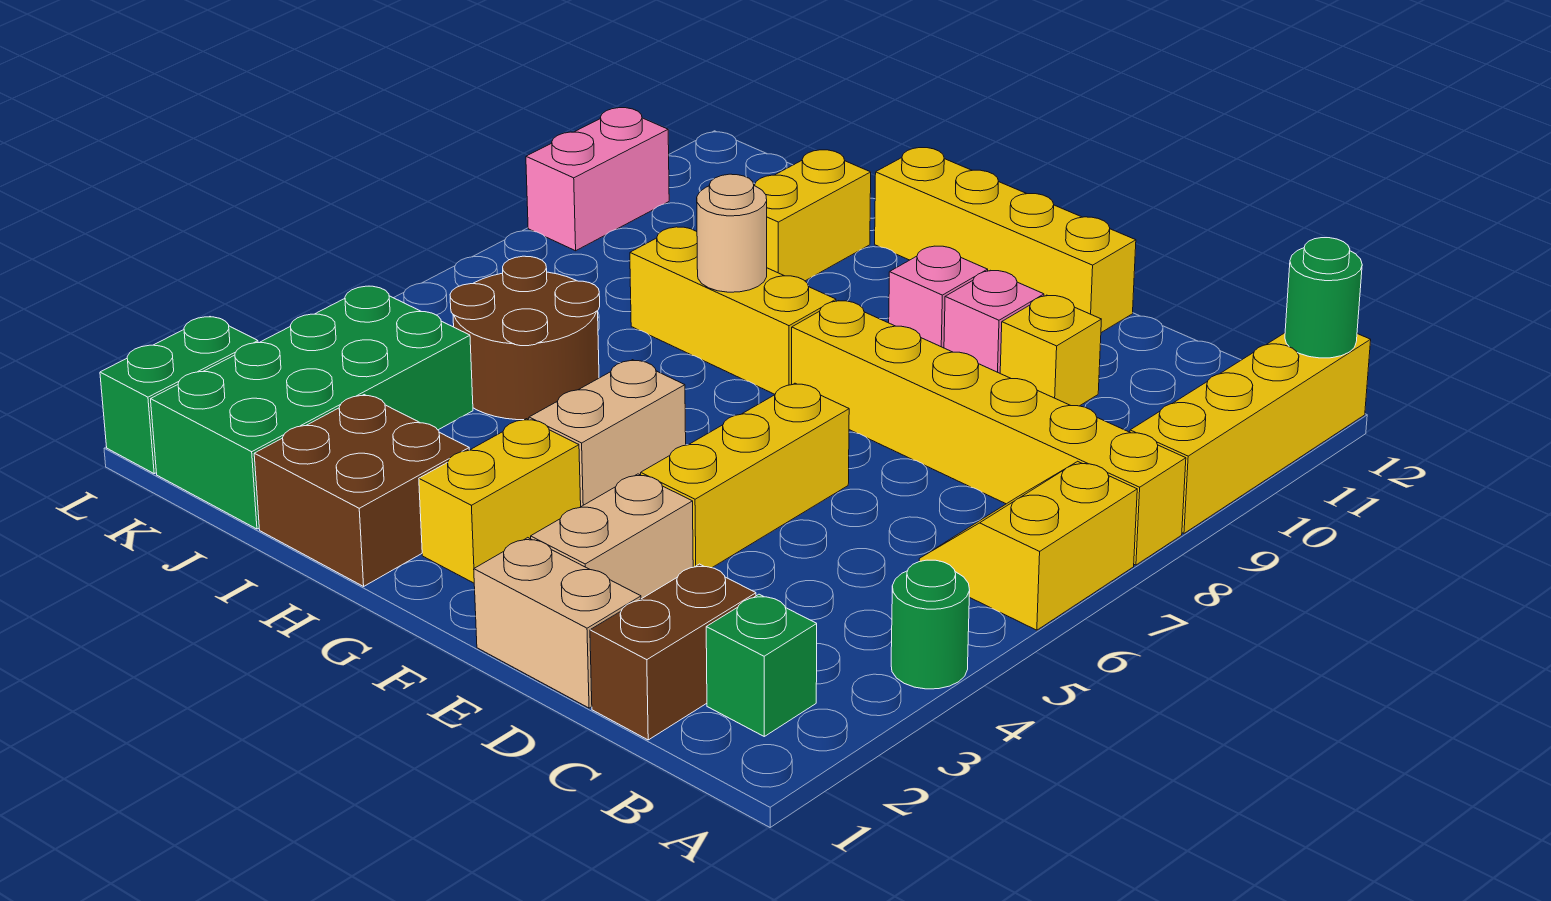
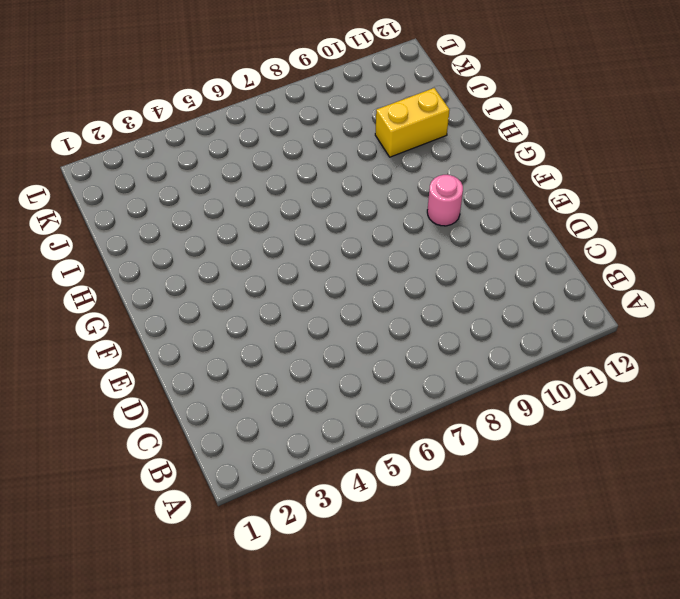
pink 1x1 round brick [427,175,463,226] -> pink 1x1 brick [889,246,988,348]
none -> green 1x1 round brick [891,560,970,689]
none -> yellow 2x2 slope [919,461,1137,630]
none -> yellow 1x6 brick [792,301,1186,565]

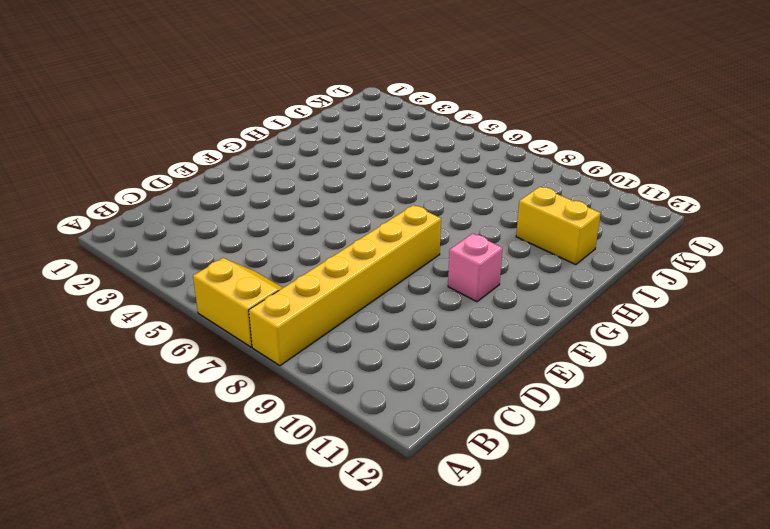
none -> green 1x1 round brick [891,560,970,689]
none -> yellow 1x4 brick [1130,333,1371,533]
none -> green 1x1 brick [706,594,817,736]

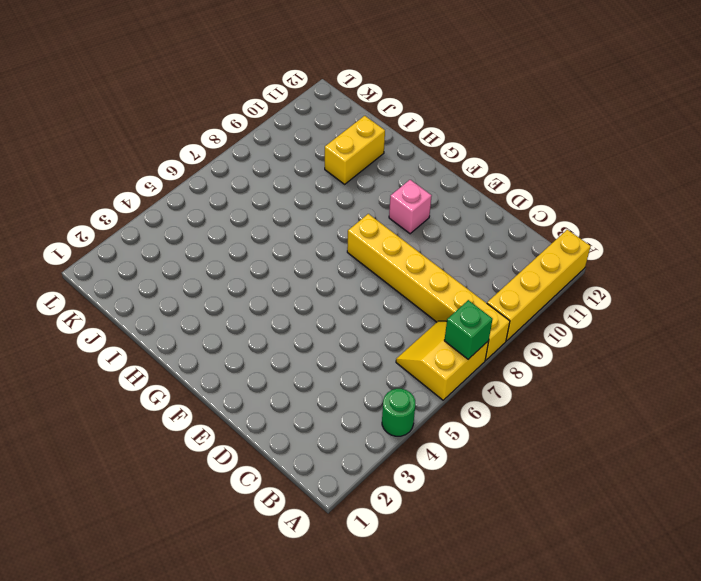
green 1x1 brick [444,300,493,359] -> green 1x1 brick moved to [706,594,817,736]
none -> brown 1x2 brick [590,564,756,740]
none -> tan 1x2 brick [474,538,641,708]
none -> yellow 1x1 brick [1000,295,1101,406]

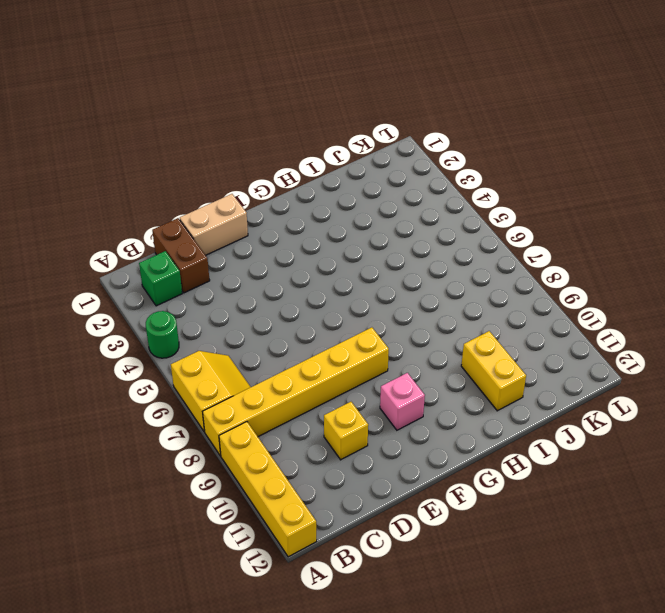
none -> tan 1x2 brick [531,474,693,599]
none -> yellow 1x3 brick [641,383,849,568]
none -> pink 1x1 brick [944,271,1044,373]

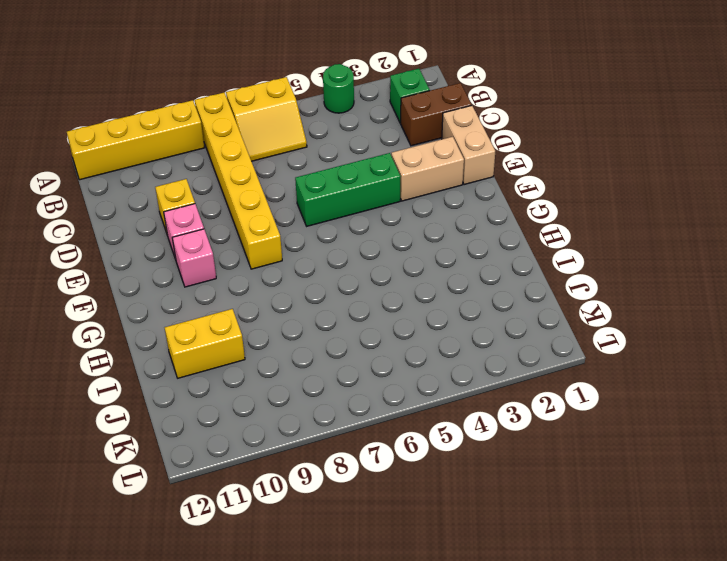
green 1x3 brick [295,153,401,226] -> yellow 1x3 brick [641,383,849,568]
none -> yellow 1x4 brick [875,148,1136,333]
none -> yellow 1x2 brick [419,419,581,583]
none -> tan 1x2 brick [529,360,686,506]

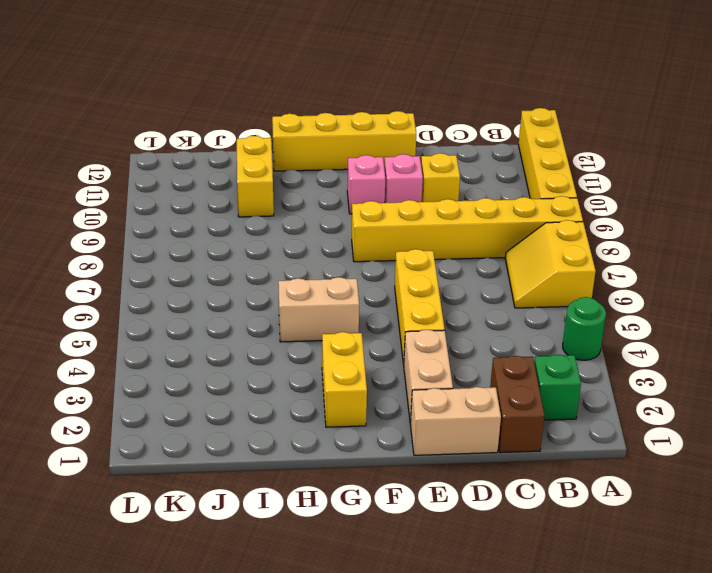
tan 1x2 brick [278,277,359,342] -> tan 1x2 brick turned to [529,360,686,506]
none -> yellow 1x3 brick [630,227,836,394]
none -> brown 2x2 brick [254,395,469,586]
none -> brown 2x2 round brick [450,256,600,420]

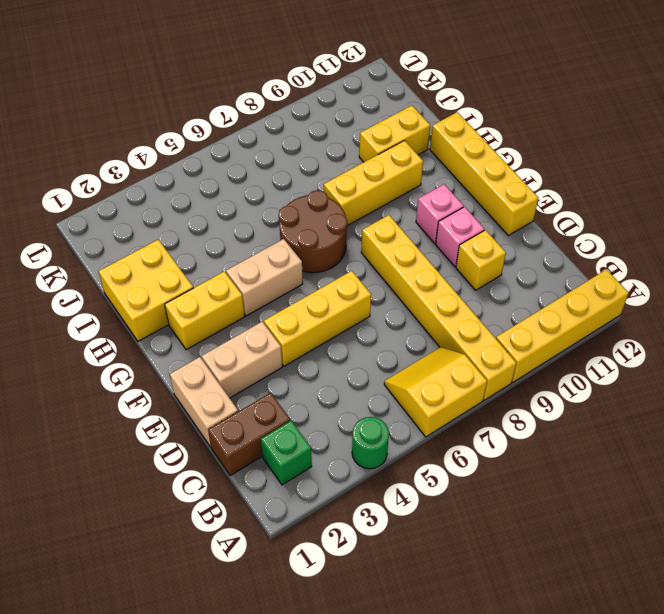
brown 2x2 round brick [279,190,347,273] -> brown 2x2 round brick moved to [450,256,600,420]
yellow 2x2 brick [99,240,193,341] -> brown 2x2 brick [254,395,469,586]
yellow 1x3 brick [324,141,423,226] -> yellow 1x3 brick turned to [630,227,836,394]
none -> green 2x4 brick [151,286,473,529]
none -> green 1x2 brick [100,317,258,474]
none -> pink 1x2 brick [526,108,669,251]

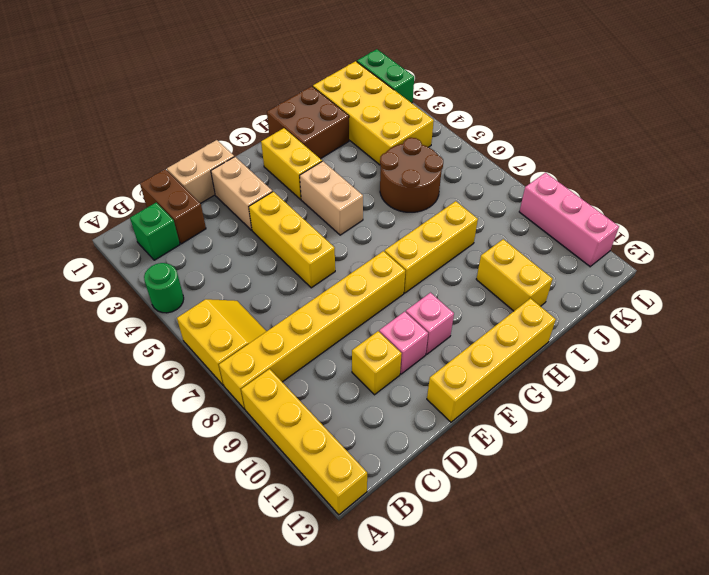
yellow 2x4 brick [313,61,434,165] -> green 2x4 brick [151,286,473,529]
pink 1x3 brick [519,173,619,267] -> pink 1x2 brick [526,108,669,251]
none -> green 1x1 round brick [1285,238,1362,358]
none -> tan 1x1 round brick [697,174,767,292]

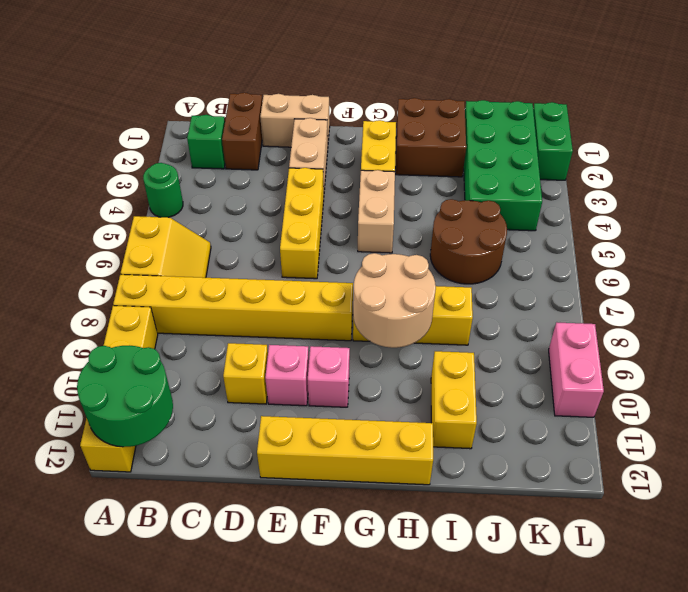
green 2x2 round brick [77,345,173,447] -> green 1x1 round brick [1285,238,1362,358]
tan 2x2 round brick [353,253,436,348] -> tan 1x1 round brick [697,174,767,292]

